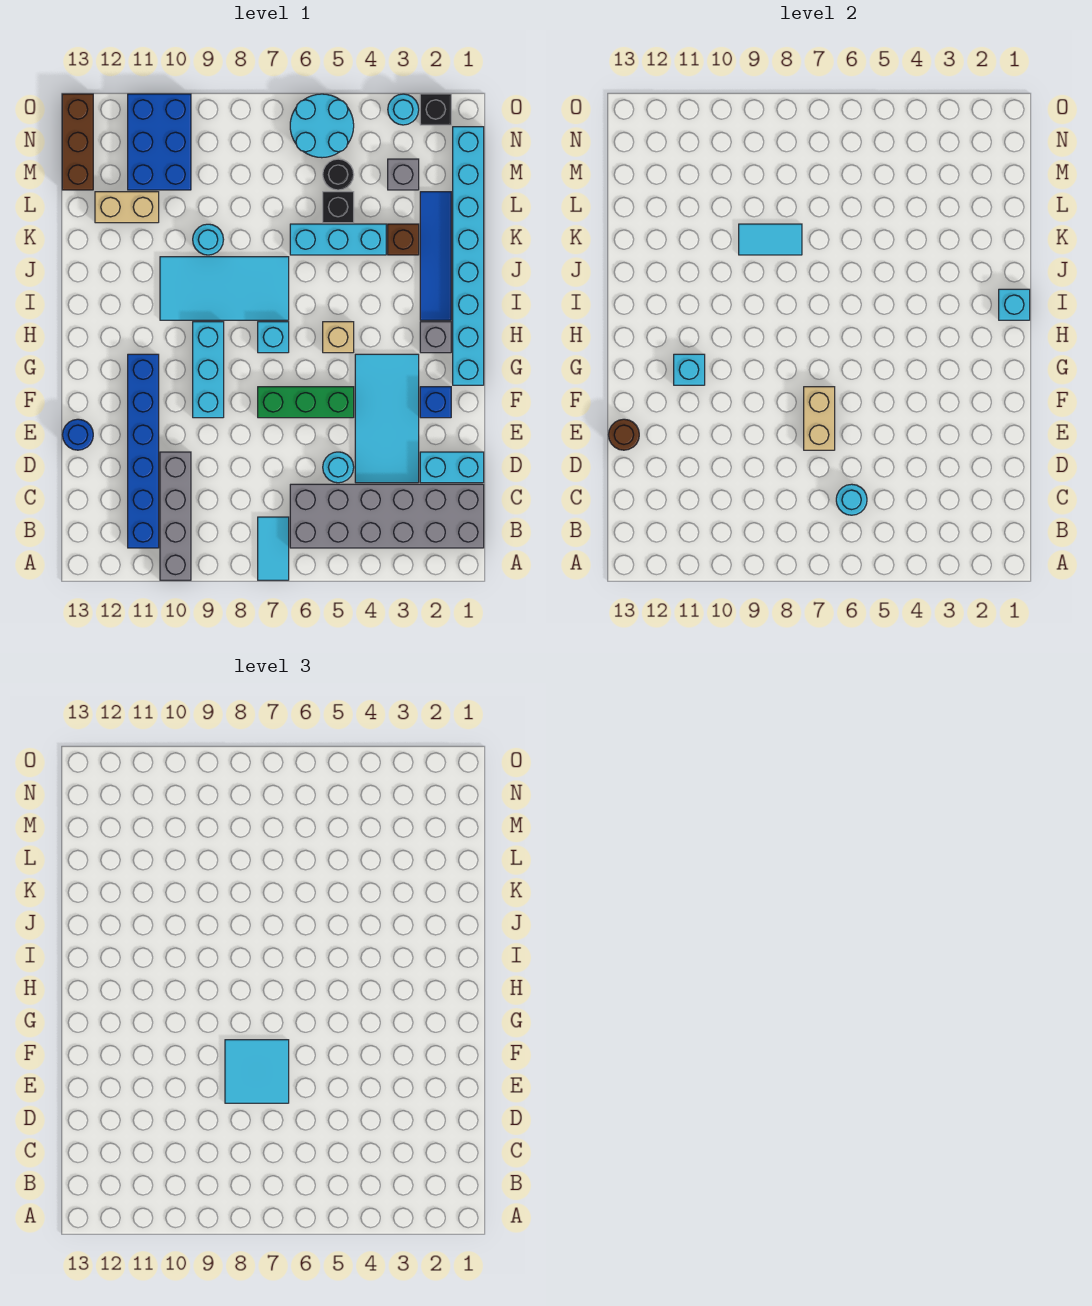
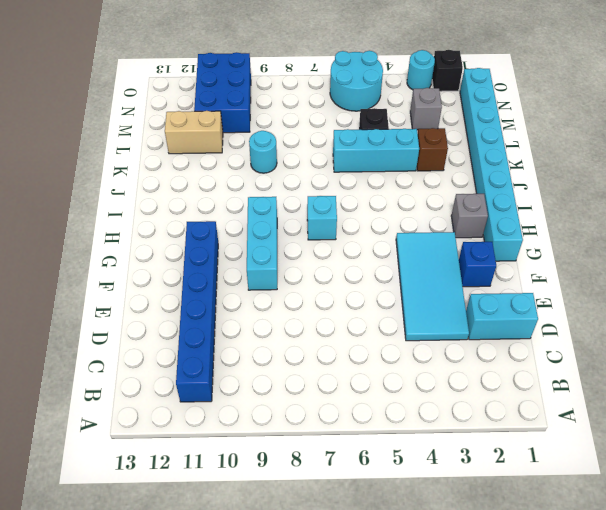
none -> cyan 1x2 tile [258,517,289,580]
none -> grey 1x4 brick [160,452,191,580]
none -> grey 2x6 brick [290,484,484,548]
none -> cyan 1x1 round brick [323,452,354,483]

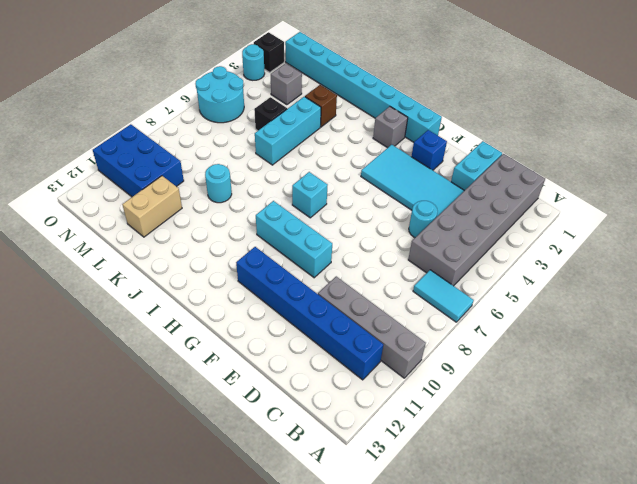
none -> blue 1x1 round brick [63,419,93,450]
none -> green 1x3 brick [258,387,354,418]
none -> tan 1x1 brick [323,322,354,353]
none -> blue 1x4 tile [420,192,451,320]

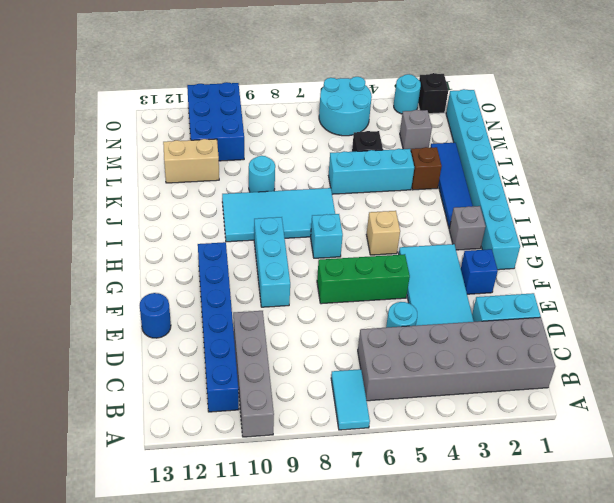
none -> black 1x1 round brick [323,159,354,190]
none -> brown 1x3 brick [62,94,93,190]
none -> cyan 1x1 round brick [836,484,867,515]
none -> tan 1x2 brick [804,387,835,450]

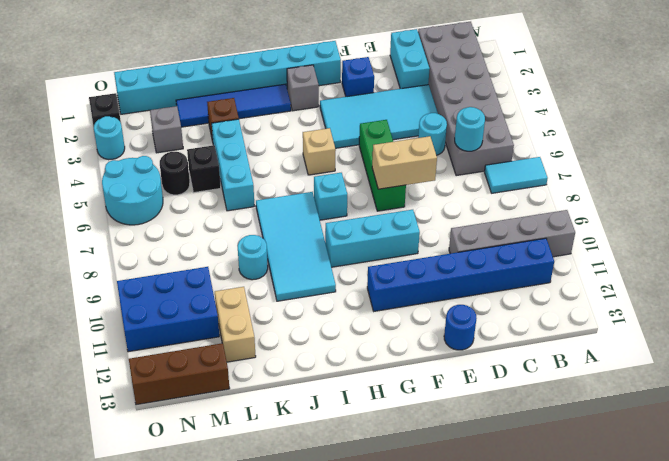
none -> brown 1x1 round brick [609,419,639,450]
none -> cyan 1x1 brick [674,354,705,385]
none -> cyan 1x1 brick [999,289,1030,320]
none -> cyan 1x2 tile [739,224,802,255]

